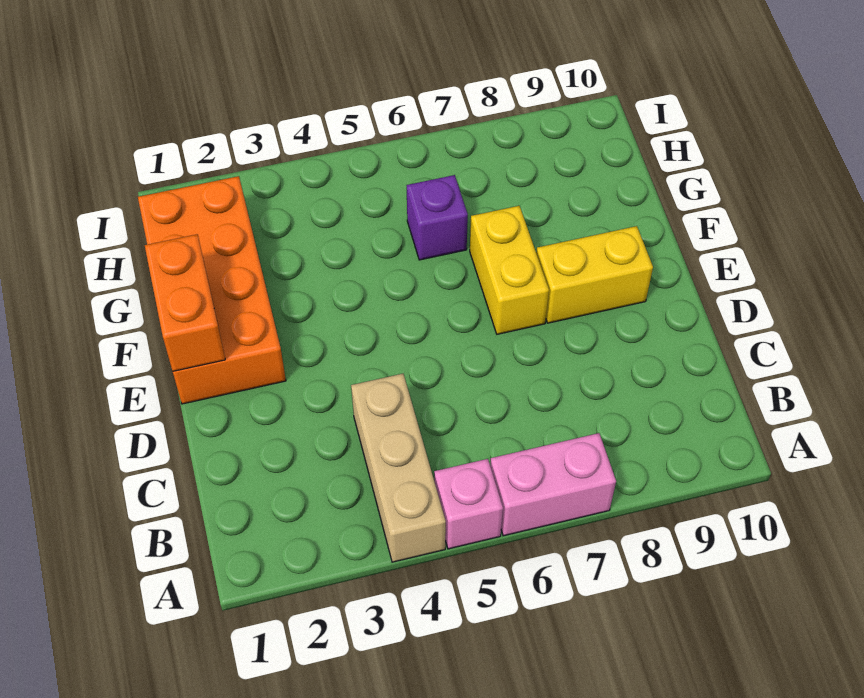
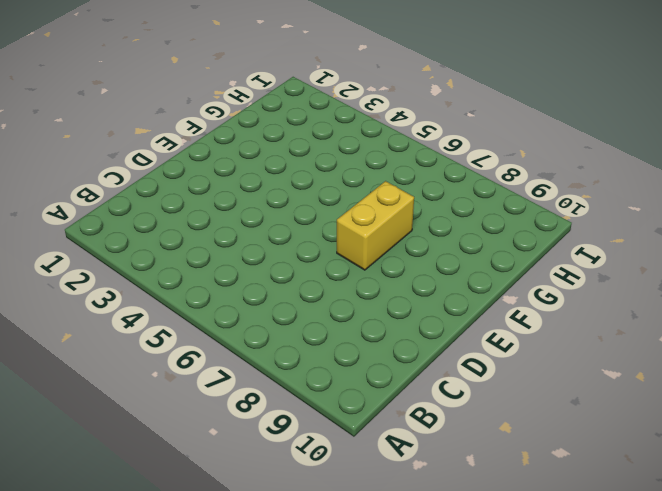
none -> tan 1x3 brick [351,374,446,562]
none -> pink 1x1 brick [434,459,503,549]

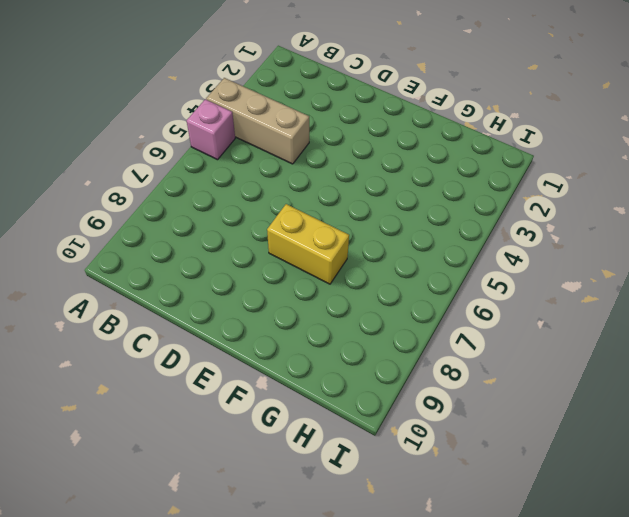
none -> pink 1x2 brick [490,433,616,536]
none -> orange 2x4 brick [138,176,286,404]

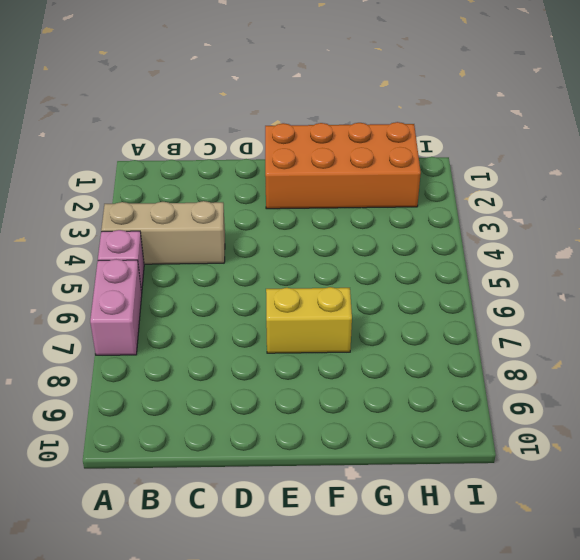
none -> yellow 1x2 brick [536,226,653,323]
none -> purple 1x1 brick [407,175,468,260]

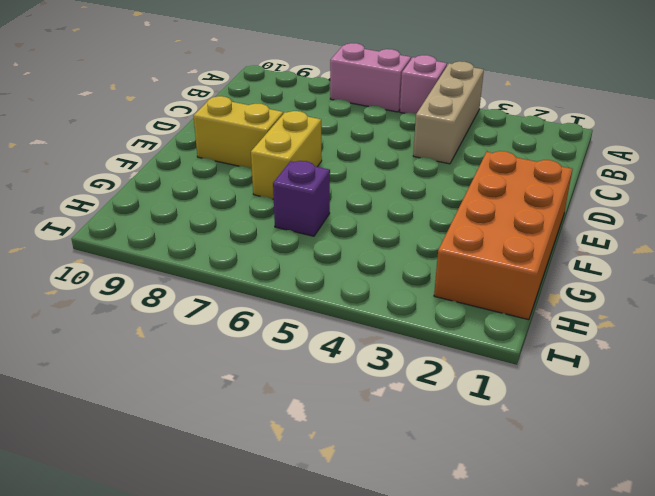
none -> orange 1x2 brick [145,234,225,371]

